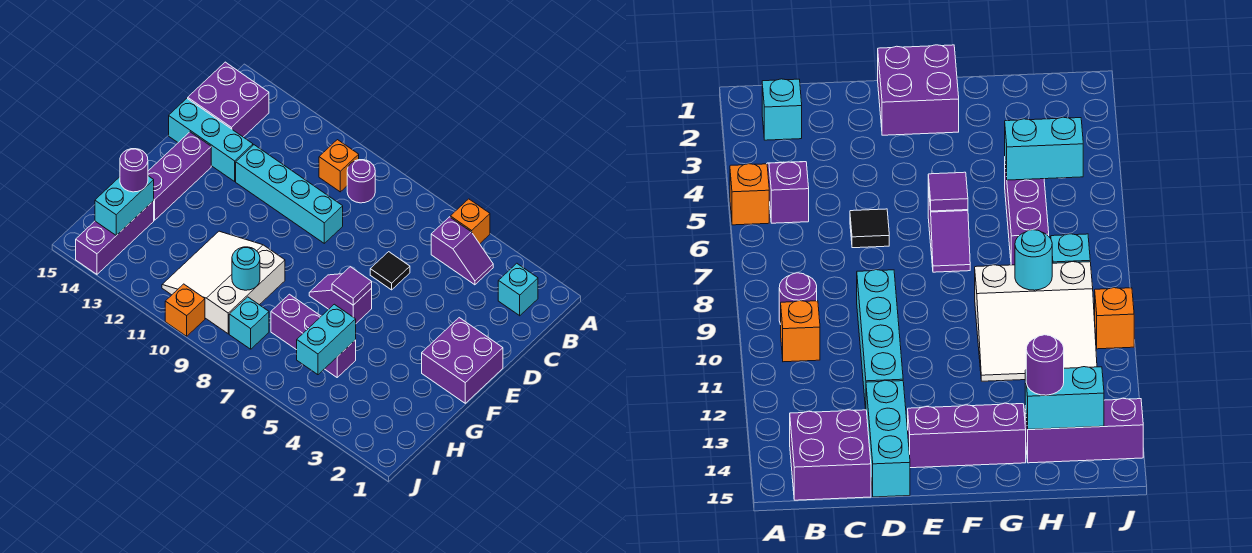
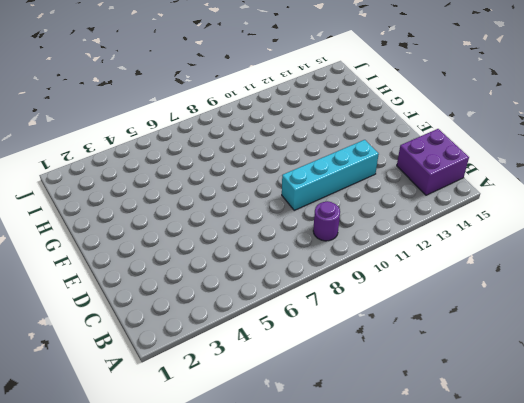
none -> orange 1x1 brick [450,199,490,244]
none -> cyan 1x1 brick [498,263,538,316]
none -> purple 1x2 slope [431,217,493,285]

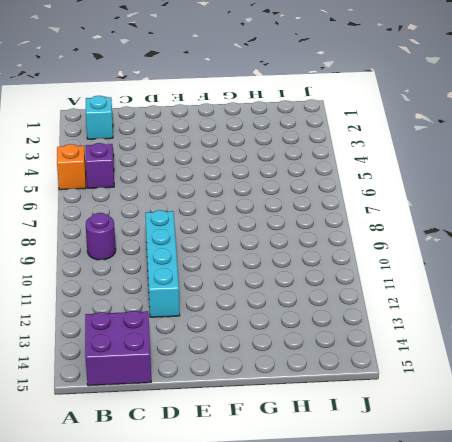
none -> orange 1x1 brick [319,140,359,192]
none -> black 1x1 tile [370,252,410,290]
none -> cyan 1x3 brick [169,98,253,181]

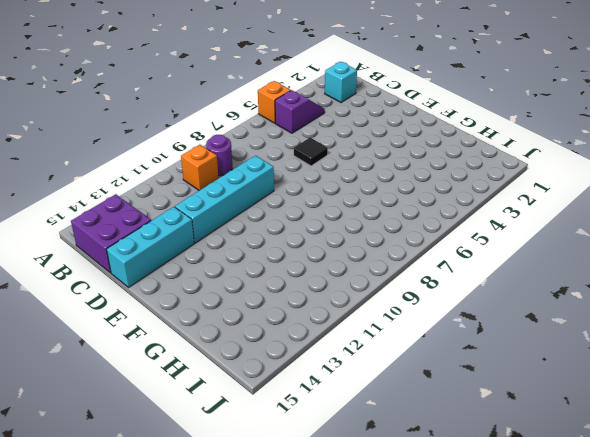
none -> purple 2x2 brick [422,318,503,403]
none -> purple 1x3 brick [148,132,211,220]
none -> purple 1x2 slope [309,274,372,323]

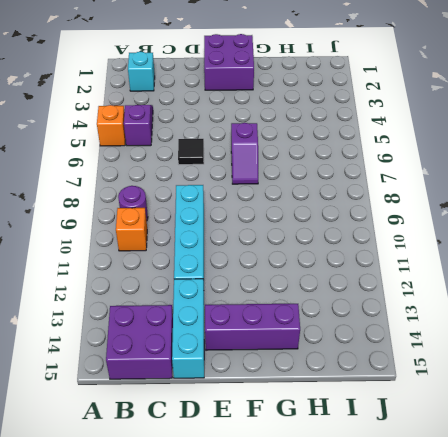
none -> white 3x3 slope [162,231,285,334]
none -> purple 1x3 brick [271,294,356,377]
none -> purple 1x3 brick [76,201,154,274]

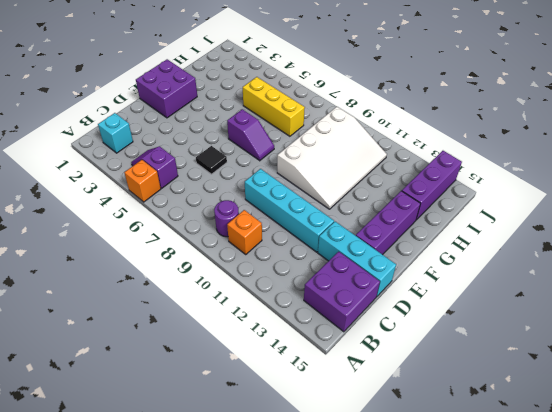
white 3x4 slope [277,107,387,209] -> white 3x3 slope [162,231,285,334]
yellow 1x3 brick [243,77,305,136] -> purple 1x3 brick [271,294,356,377]
none -> cyan 1x1 brick [229,297,269,349]
none -> orange 1x1 brick [165,284,205,336]
none -> purple 1x1 tile [332,267,372,305]

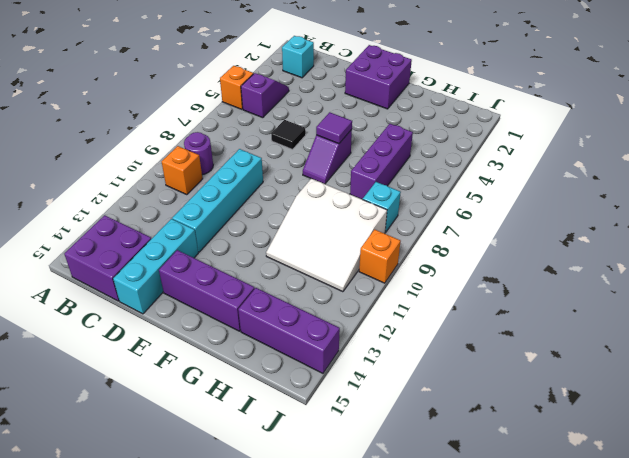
none -> cyan 1x2 brick [297,304,356,375]
none -> cyan 1x1 round brick [232,247,260,290]
none -> cyan 1x2 brick [95,176,154,235]

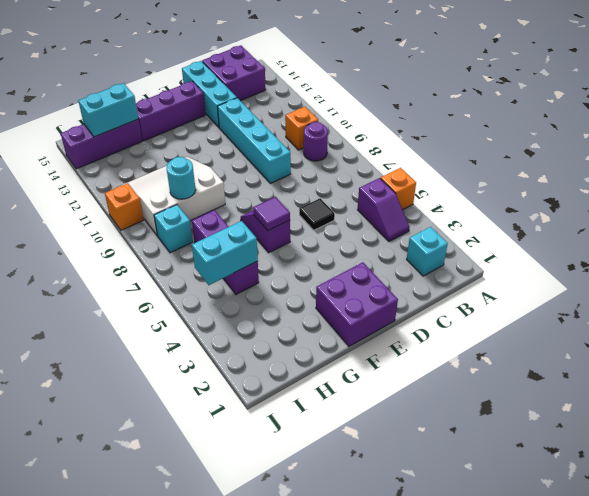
none -> purple 1x1 round brick [120,149,148,192]

